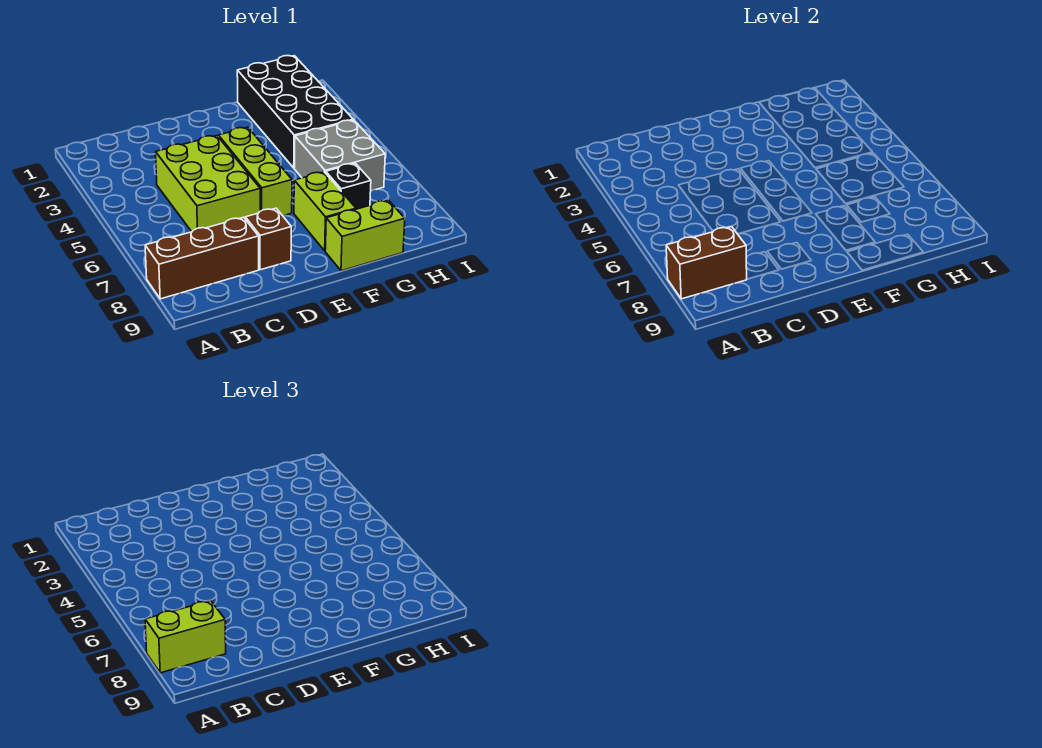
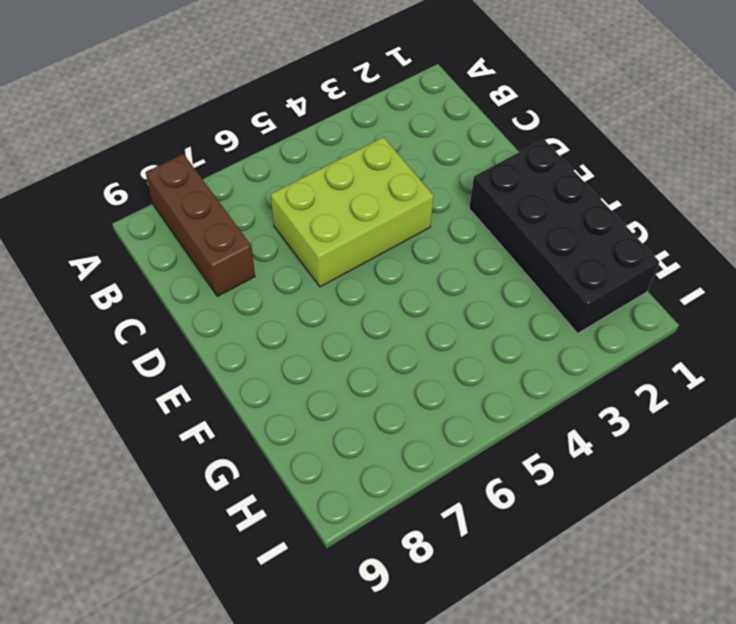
black 2x4 brick [469,139,659,333] -> black 2x4 brick turned to [237,56,353,168]
none -> brown 1x1 brick [245,208,291,270]
none -> lime 1x3 brick [219,127,292,216]

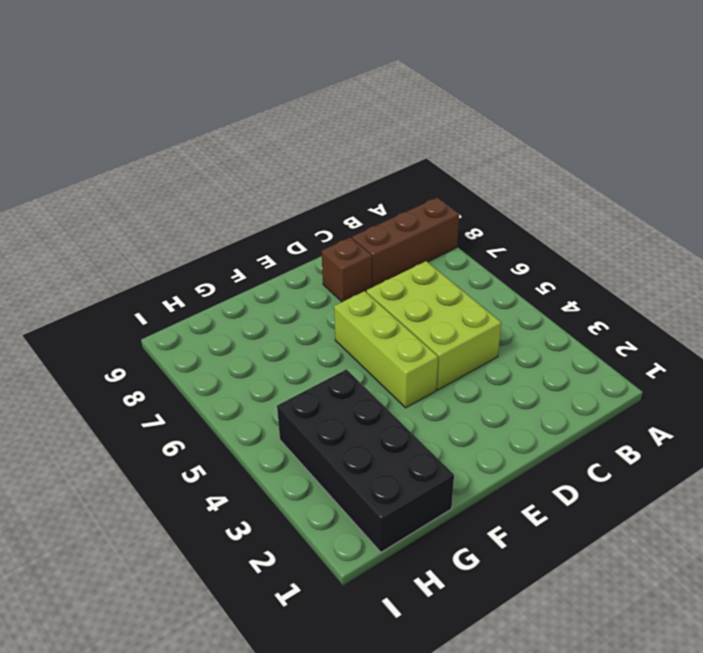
none -> lime 1x2 brick [294,172,356,251]
none -> lime 1x2 brick [325,200,405,271]

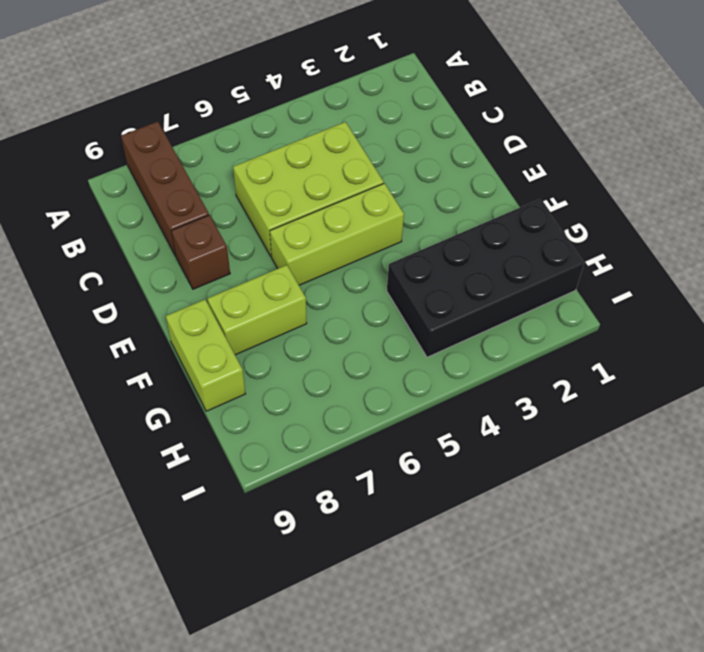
none -> grey 2x2 brick [294,120,385,191]
none -> black 1x1 brick [326,163,371,209]

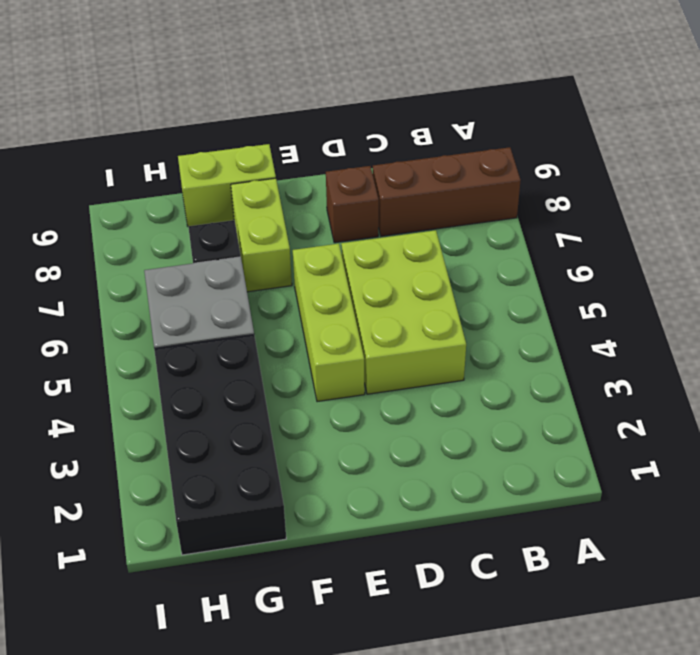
none -> brown 1x2 brick [666,227,747,299]
none -> lime 1x2 brick [145,601,226,673]

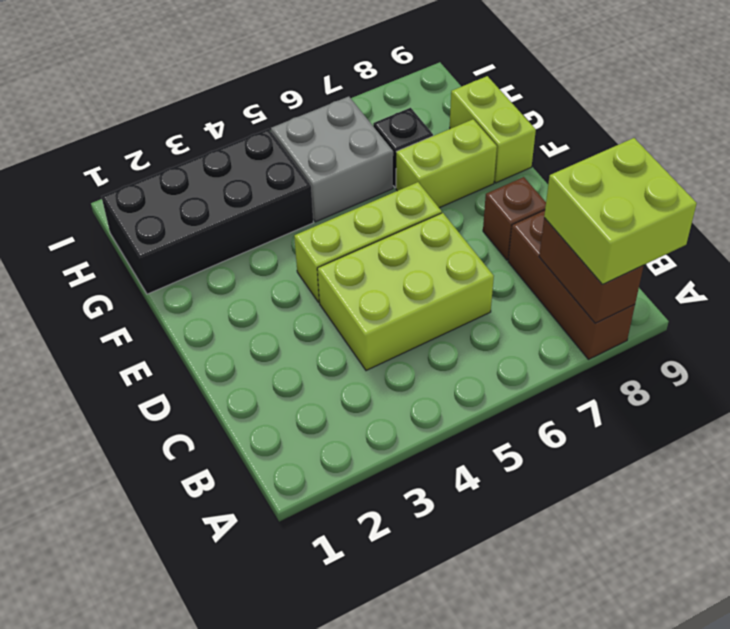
lime 2x2 brick [544,138,697,284] -> lime 1x2 brick [145,601,226,673]

